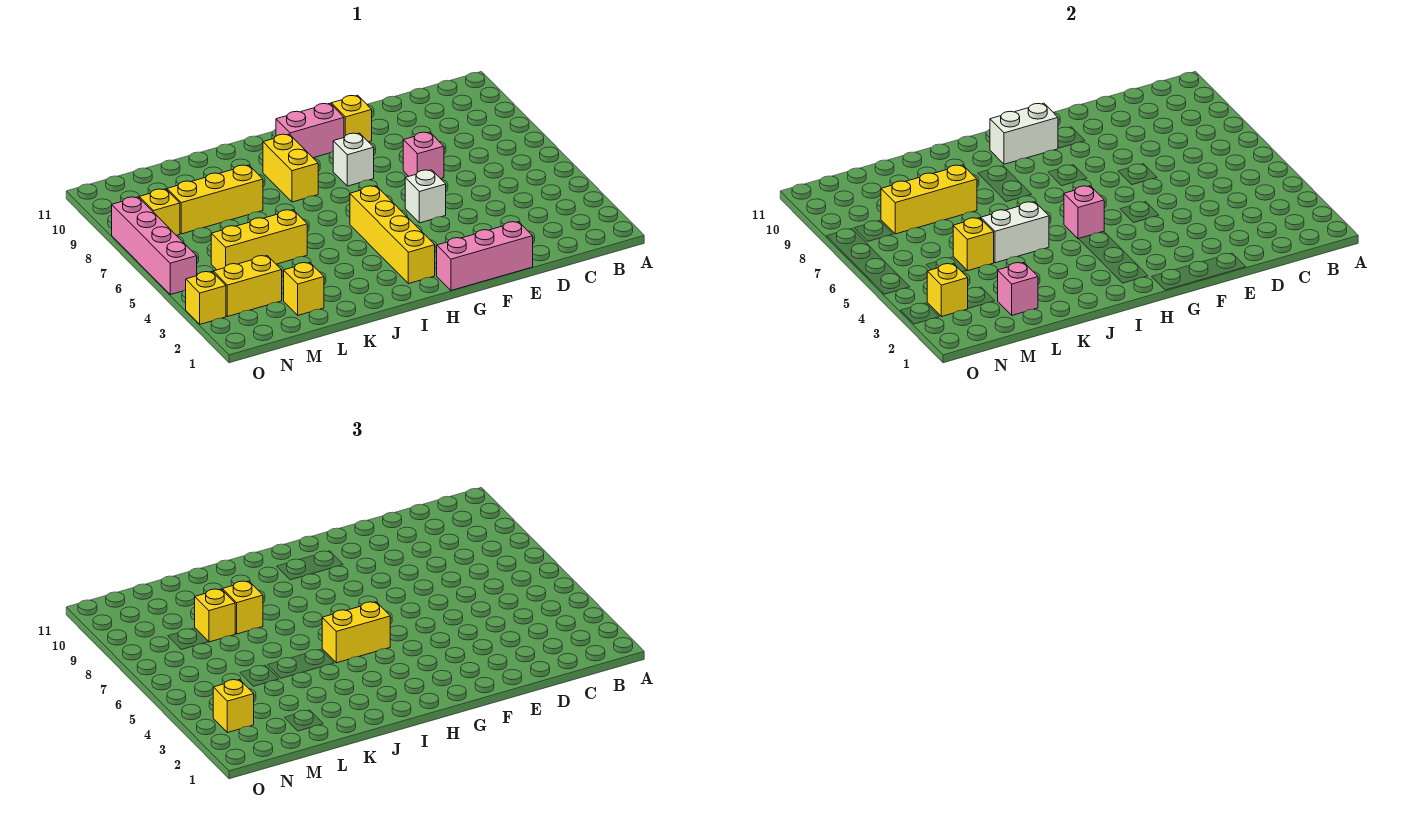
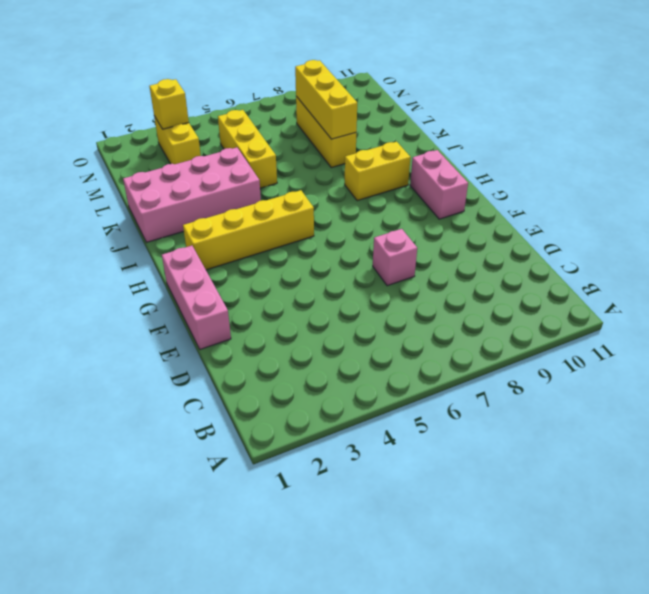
pink 2x4 brick [123,148,261,242] -> none
none -> white 1x1 brick [405,170,446,223]
none -> yellow 1x1 brick [331,95,372,142]
none -> white 1x1 brick [333,133,374,186]

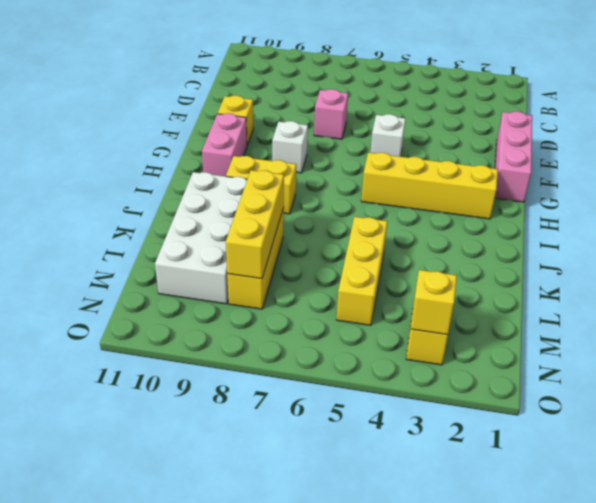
white 2x4 brick [155,172,247,304] -> none
none -> yellow 1x1 brick [284,263,324,315]
none -> yellow 1x1 brick [139,189,180,235]
none -> yellow 1x1 brick [186,272,226,324]

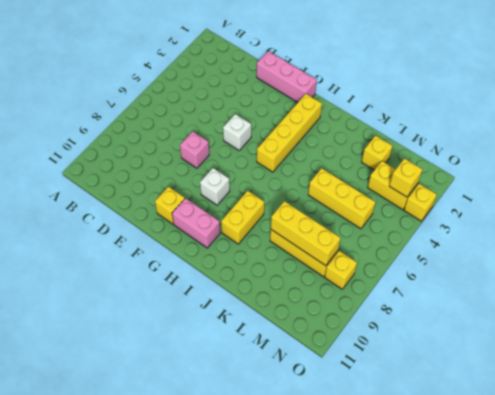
none -> pink 1x4 brick [112,197,197,295]
none -> white 1x2 brick [990,103,1058,164]
none -> pink 1x1 brick [1064,186,1104,239]

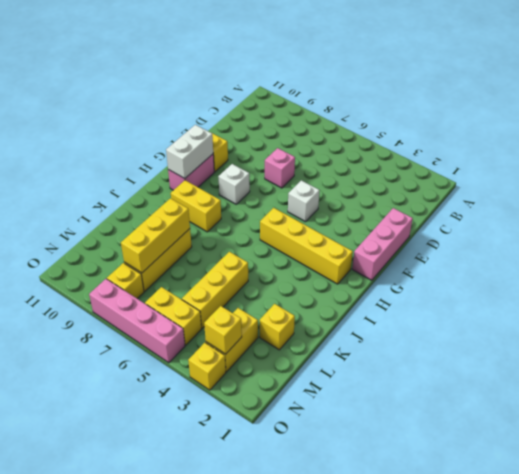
yellow 1x2 brick [145,287,202,345] -> yellow 1x2 brick turned to [322,602,390,663]
none -> pink 1x1 brick [1064,186,1104,239]
none -> white 1x2 brick [981,202,1049,263]
none -> pink 1x1 brick [998,263,1038,315]

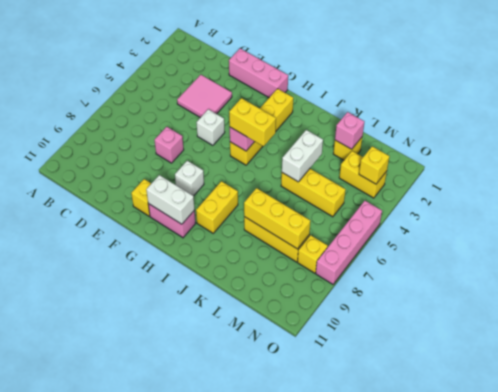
pink 2x2 tile [177,75,232,118] -> none
white 1x2 brick [282,130,323,182] -> white 1x2 brick turned to [981,202,1049,263]
none -> yellow 1x1 brick [186,272,226,324]
none -> yellow 1x1 brick [953,218,994,271]
none -> yellow 1x1 brick [222,581,263,634]

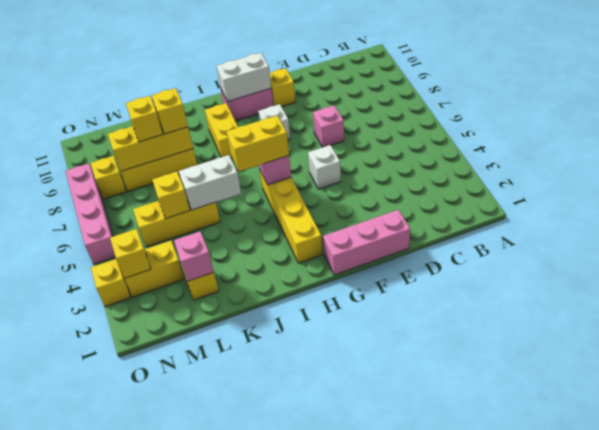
none -> yellow 1x1 brick [213,680,254,733]

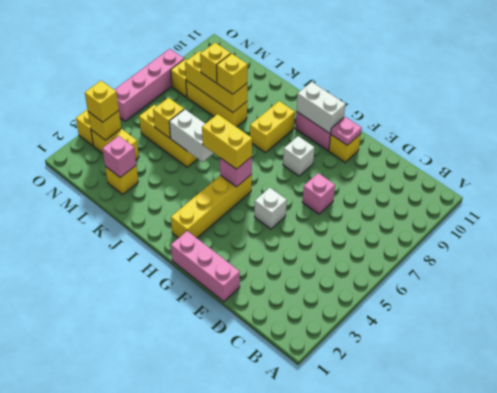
pink 1x1 plate [331,117,362,145] -> none

